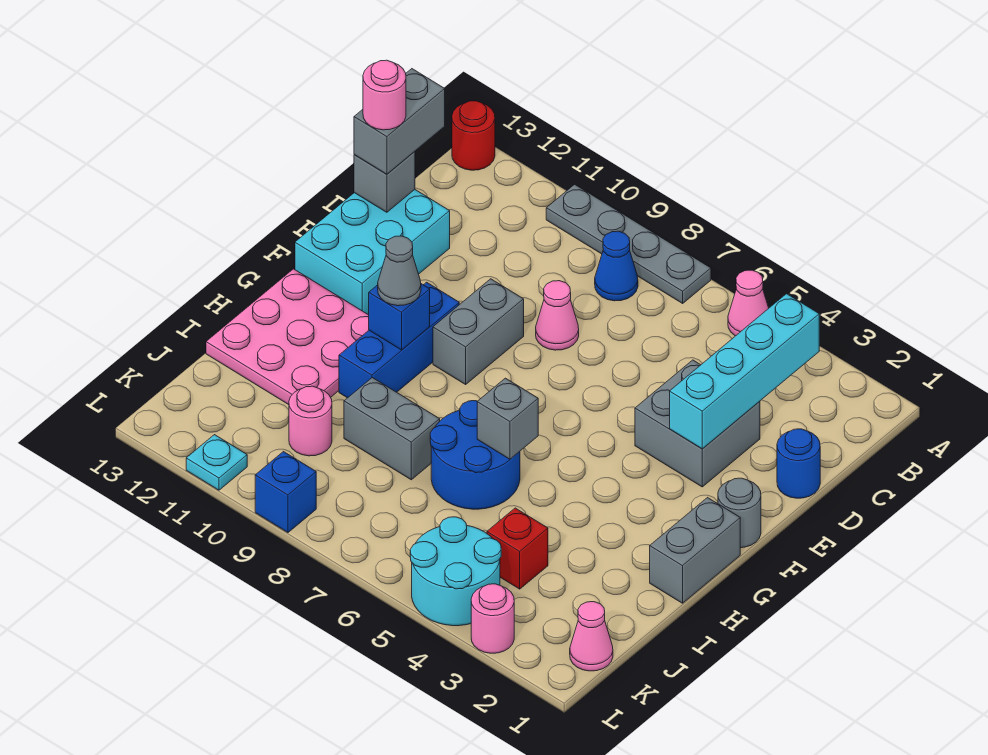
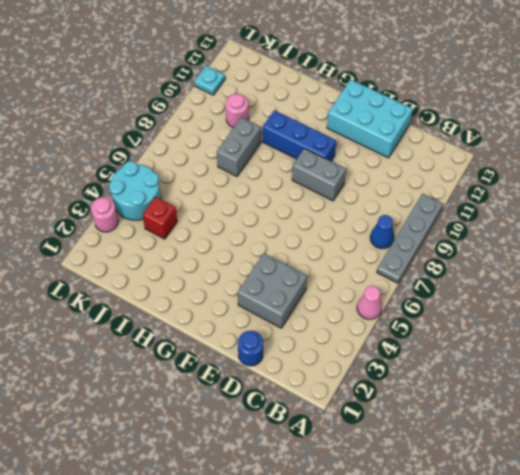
none -> red 1x1 round brick [452,101,495,170]
none -> pink 1x1 cone [536,281,579,350]
none -> grey 1x1 round brick [718,478,761,548]

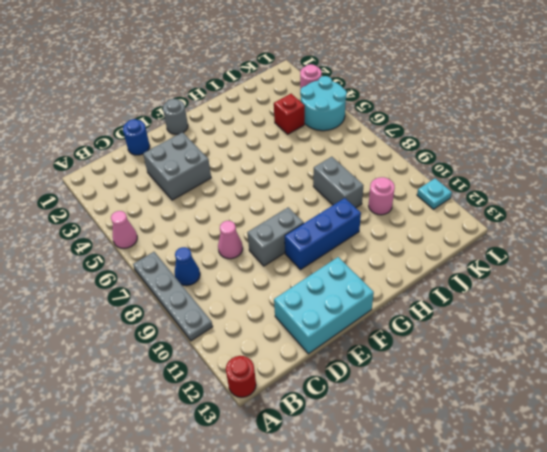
none -> grey 1x2 brick [650,498,740,603]
none -> pink 3x3 plate [206,269,369,405]
none -> blue 2x2 round brick [430,401,520,509]

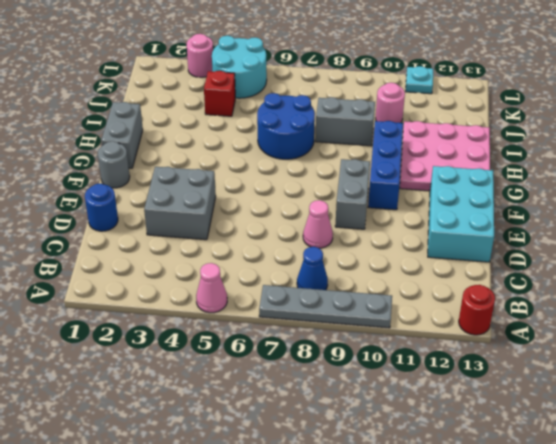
none -> pink 1x1 cone [570,602,613,671]
none -> blue 1x1 brick [255,452,316,532]
none -> cyan 1x4 brick [670,294,819,449]

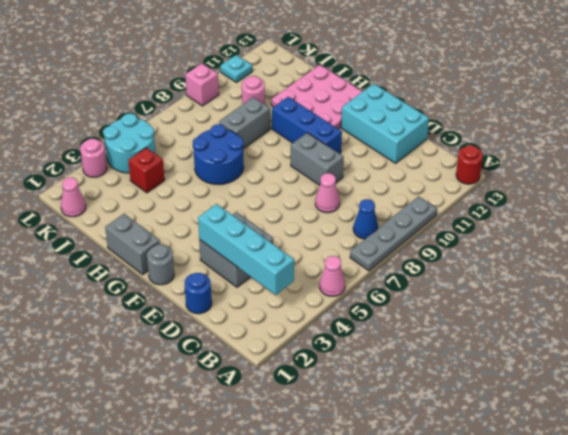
pink 1x1 brick [185,63,219,106] -> blue 1x1 brick [255,452,316,532]
none -> grey 1x1 brick [354,151,415,212]
none -> blue 1x1 brick [369,284,430,350]
none -> grey 1x1 brick [477,378,538,459]

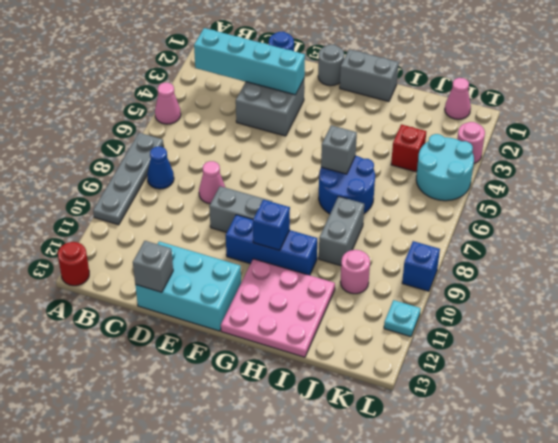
none -> grey 1x2 brick [354,69,445,174]
none -> grey 1x1 cone [378,236,421,306]
none -> pink 1x1 round brick [363,60,406,130]

